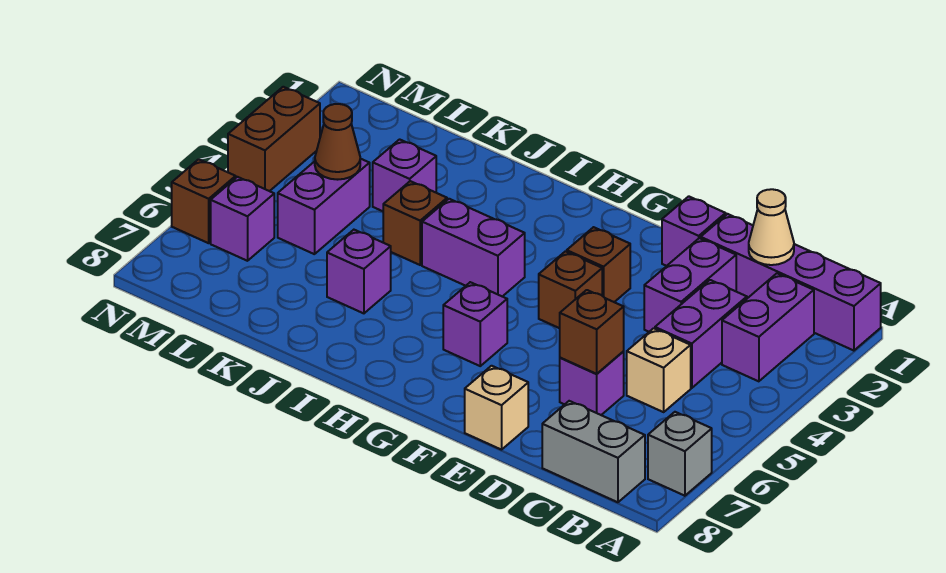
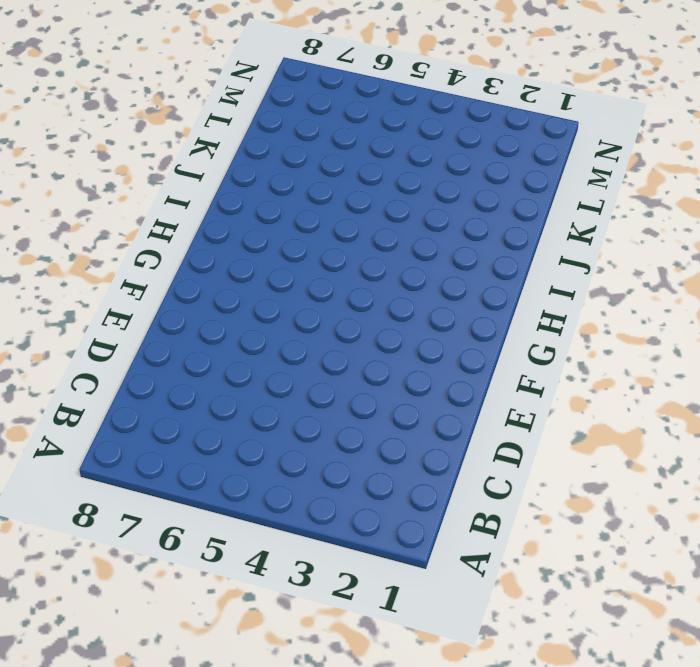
none -> purple 1x4 brick [701,214,881,351]
none -> grey 1x1 brick [648,412,712,496]
none -> purple 1x2 brick [722,273,814,381]

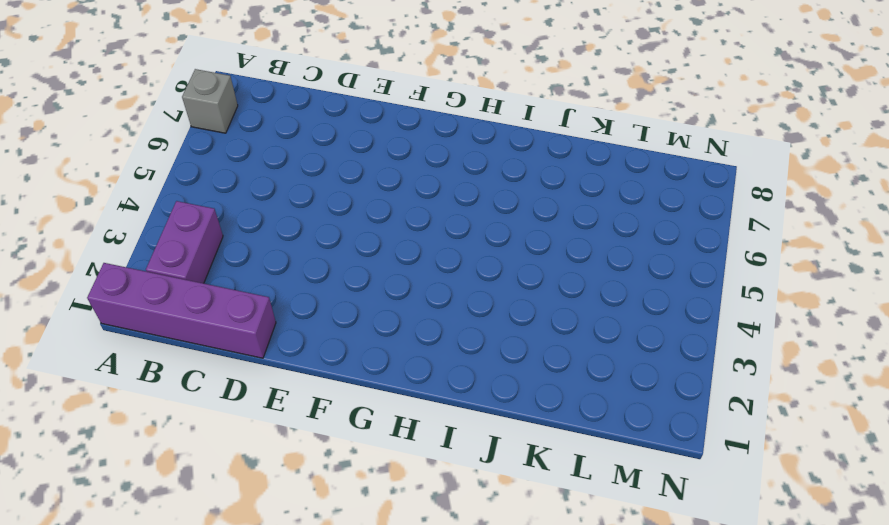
none -> grey 1x2 brick [542,401,645,502]
none -> purple 1x2 brick [655,280,747,388]
none -> tan 1x1 brick [627,328,691,412]

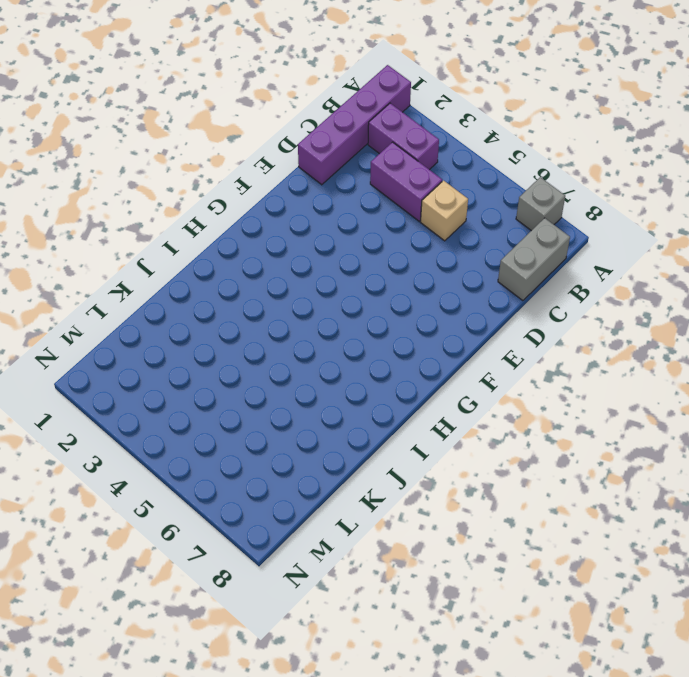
none -> purple 1x2 brick [644,238,736,332]
none -> purple 1x1 brick [560,352,624,415]
none -> purple 1x1 brick [662,196,726,266]

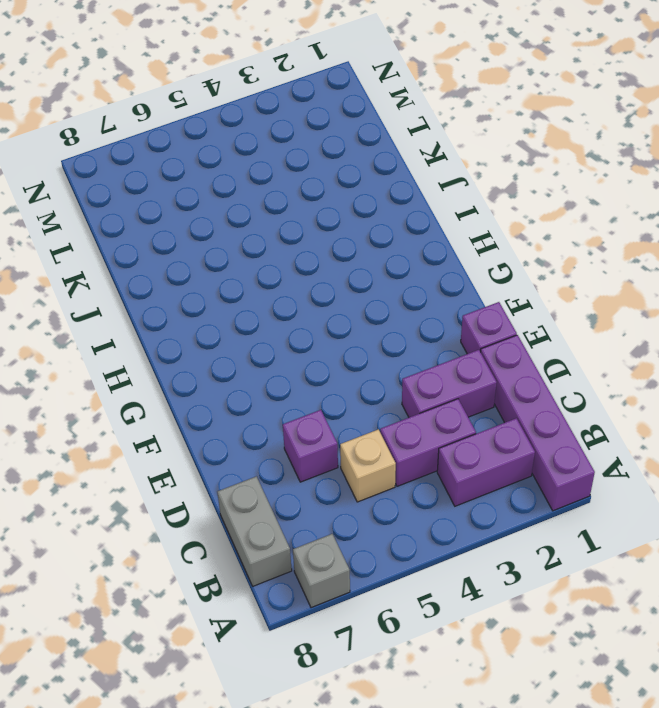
none -> tan 1x1 brick [465,366,528,450]
none -> brown 1x1 brick [567,227,630,302]
none -> brown 1x1 brick [539,251,602,328]

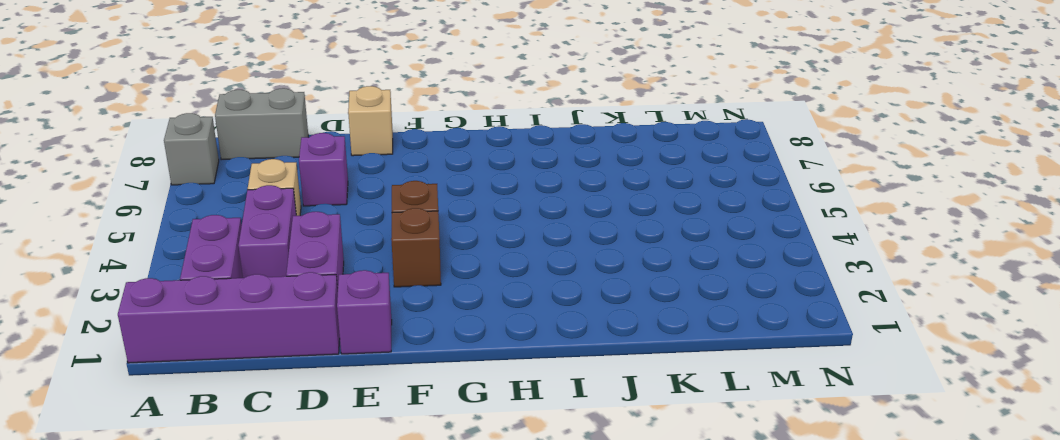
none -> purple 1x1 brick [443,282,507,366]
none -> purple 1x2 brick [422,199,525,297]
none -> brown 1x1 brick [383,181,447,265]

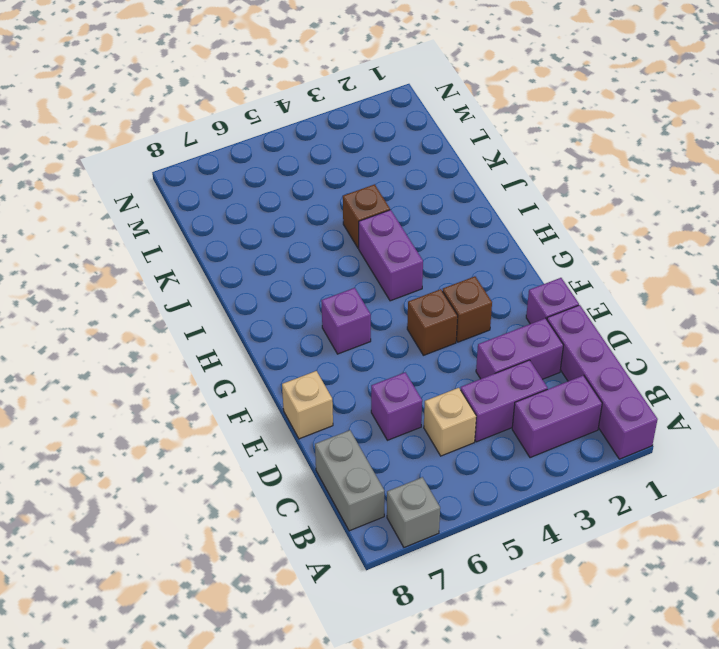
none -> purple 1x1 brick [327,230,391,313]
none -> purple 1x1 brick [373,139,436,211]
none -> purple 1x2 brick [278,159,370,254]

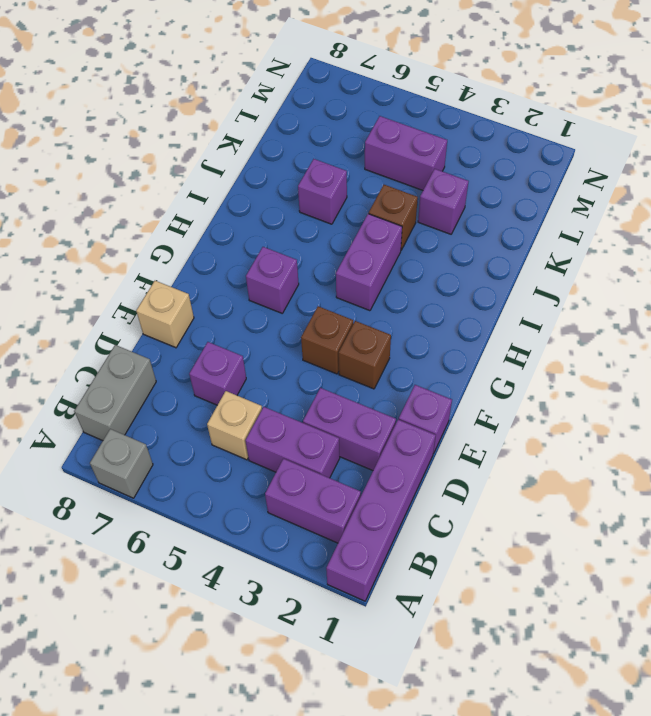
none -> purple 1x1 brick [211,177,274,261]
none -> brown 1x2 brick [228,87,320,191]
none -> brown 1x1 brick [172,159,236,243]

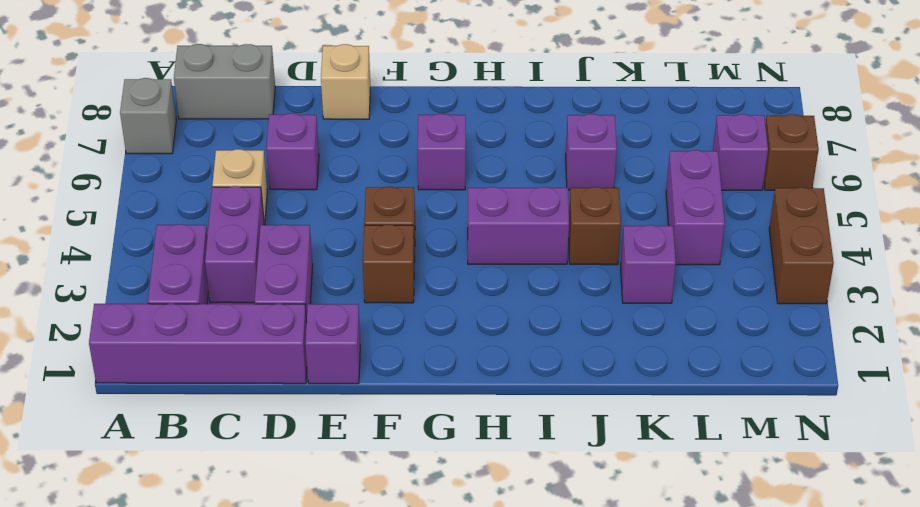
none -> tan 1x1 cone [749,189,794,265]
none -> brown 1x1 brick [560,290,624,374]
none -> brown 1x1 cone [315,104,360,180]

